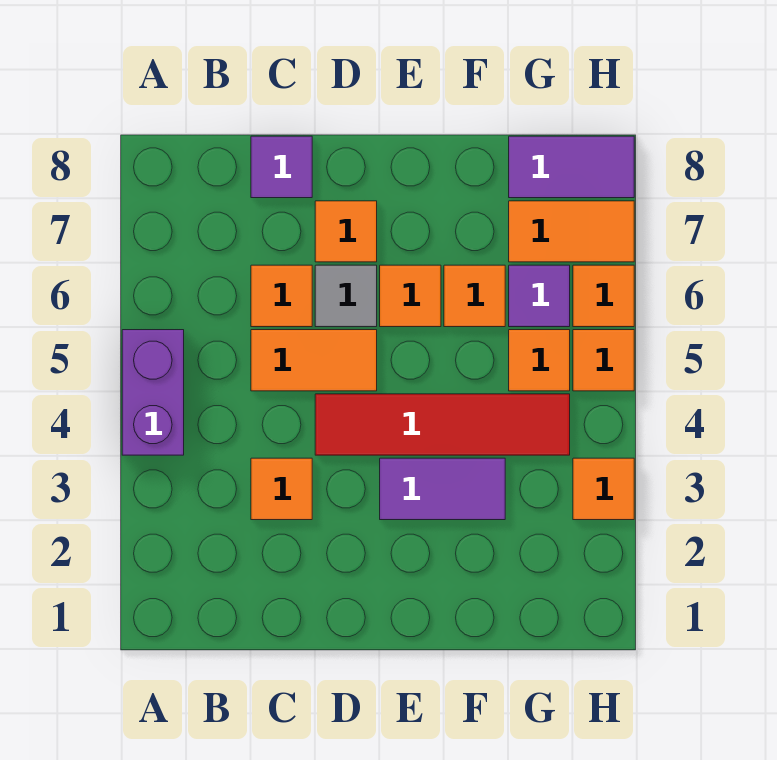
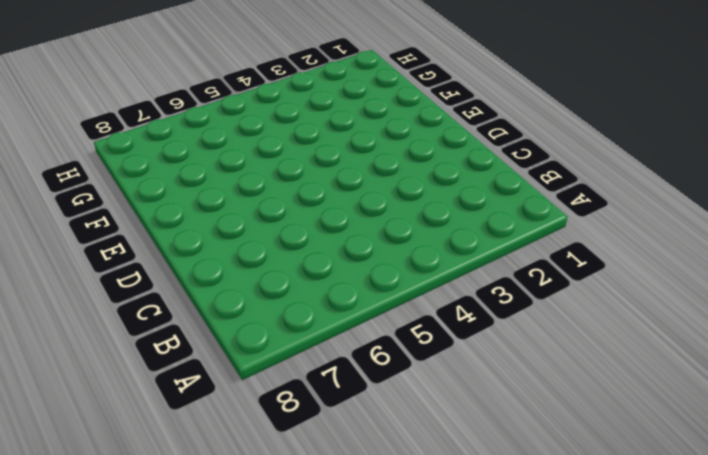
none -> purple 1x2 brick [122,330,184,455]
none -> orange 1x1 tile [251,458,312,520]
none -> orange 1x2 tile [251,330,377,391]

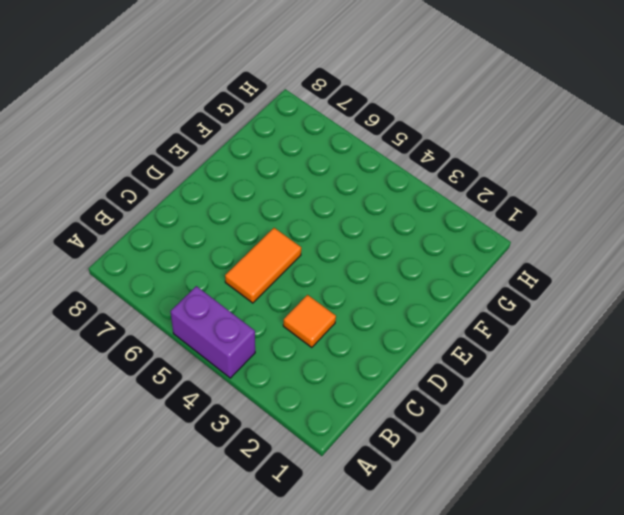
none -> orange 1x1 tile [251,265,312,327]
none -> purple 1x1 tile [251,136,312,198]
none -> red 1x4 tile [315,394,570,455]

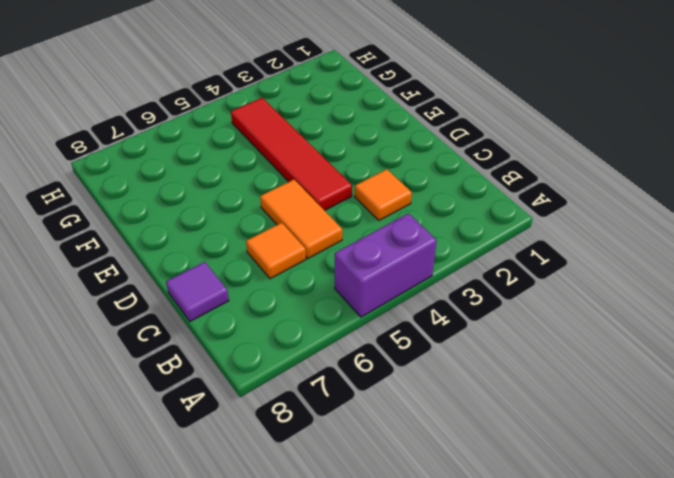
none -> grey 1x1 tile [315,265,377,327]
none -> orange 1x1 tile [315,201,377,262]
none -> purple 1x2 tile [380,458,505,520]

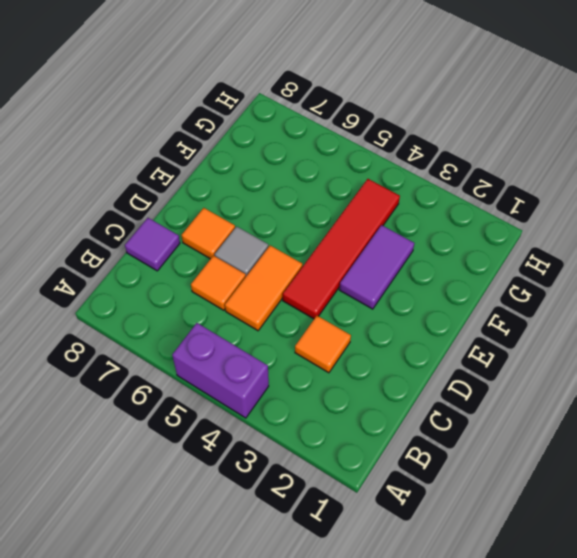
none -> orange 1x1 tile [380,265,441,327]
none -> orange 1x1 tile [444,265,505,327]
none -> orange 1x1 tile [509,330,570,391]

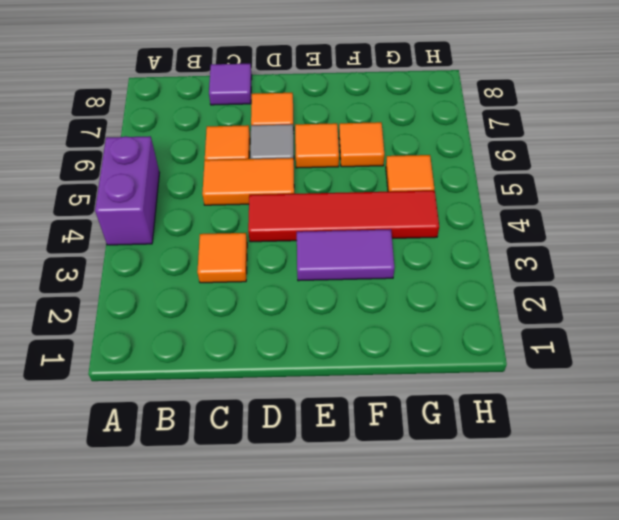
none -> purple 1x1 tile [509,265,570,327]
none -> orange 1x2 tile [509,201,634,262]
none -> purple 1x2 tile [509,136,634,198]

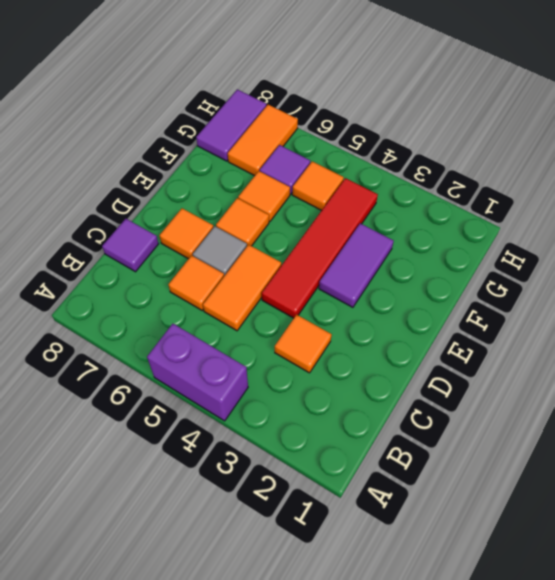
none -> orange 1x1 tile [573,458,634,520]
none -> orange 1x1 tile [573,330,634,391]
none -> orange 1x1 tile [573,265,634,327]

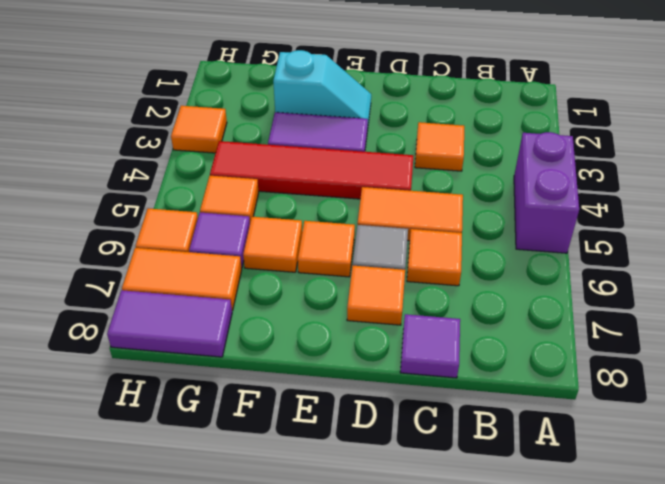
cyan 1x2 slope [273,50,371,131] -> none
none -> orange 1x1 tile [573,330,634,391]

